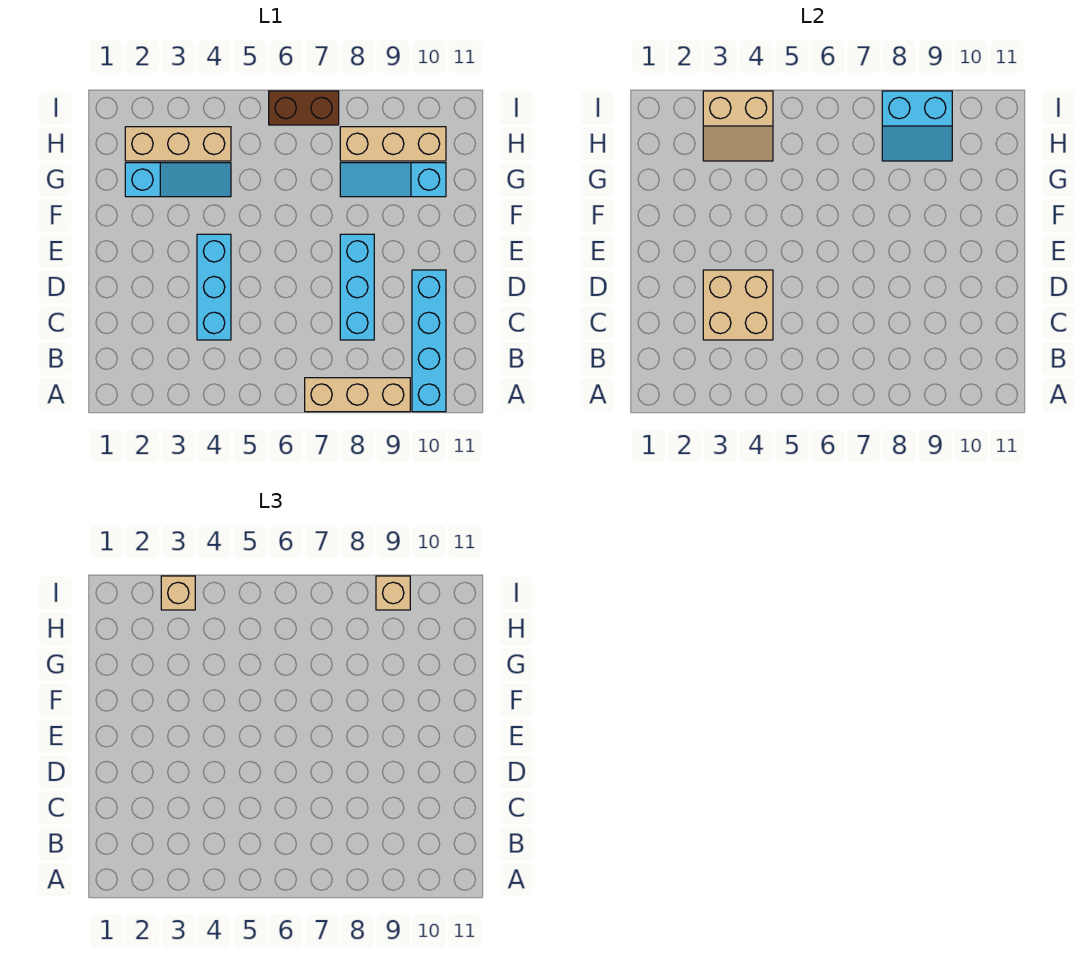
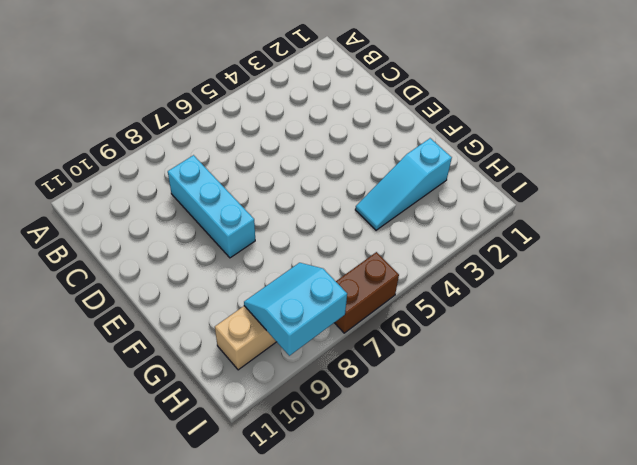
none -> tan 1x3 brick [305,378,410,412]
none -> cyan 1x4 brick [412,270,446,412]
none -> cyan 1x3 brick [197,234,231,340]

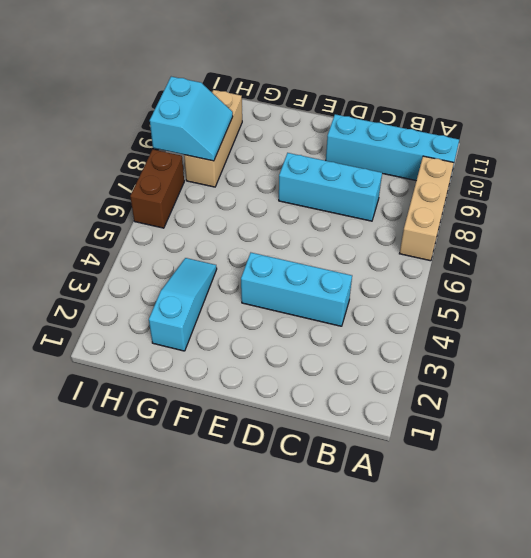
none -> cyan 1x3 slope [340,163,446,197]
none -> tan 1x3 brick [125,127,231,161]
none -> tan 2x2 brick [703,270,773,340]

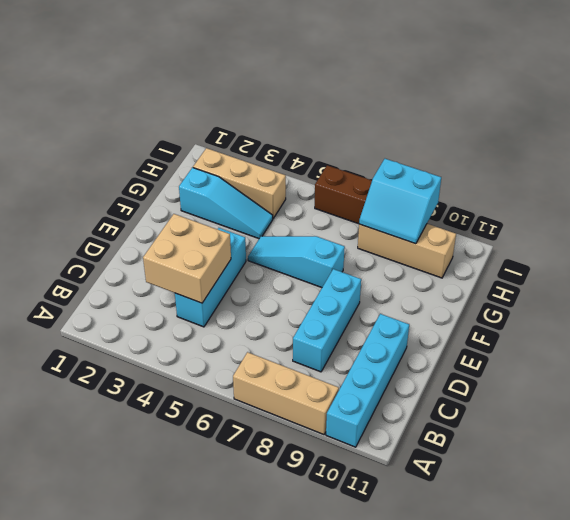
cyan 1x3 slope [248,236,345,288] -> cyan 1x3 slope moved to [340,163,446,197]
none -> tan 2x2 slope [703,91,773,161]
none -> tan 1x1 brick [161,576,195,610]
none -> tan 1x1 brick [376,576,410,610]

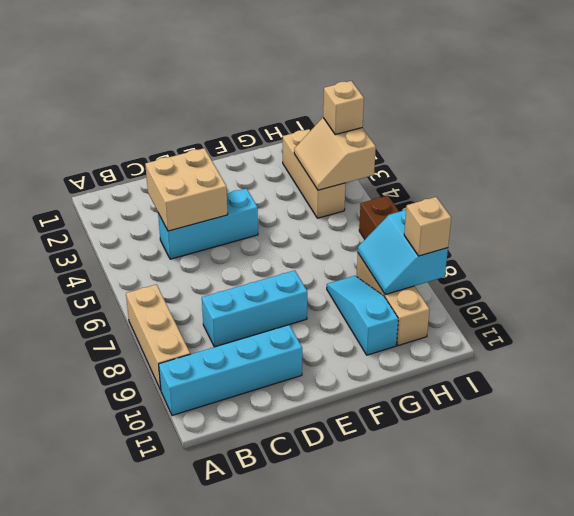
none -> cyan 1x3 slope [125,163,231,197]

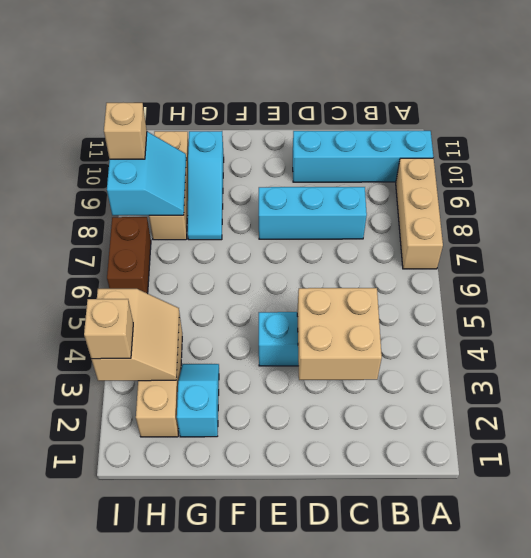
cyan 1x2 slope [177,364,219,437] -> cyan 1x3 slope [125,163,231,197]

